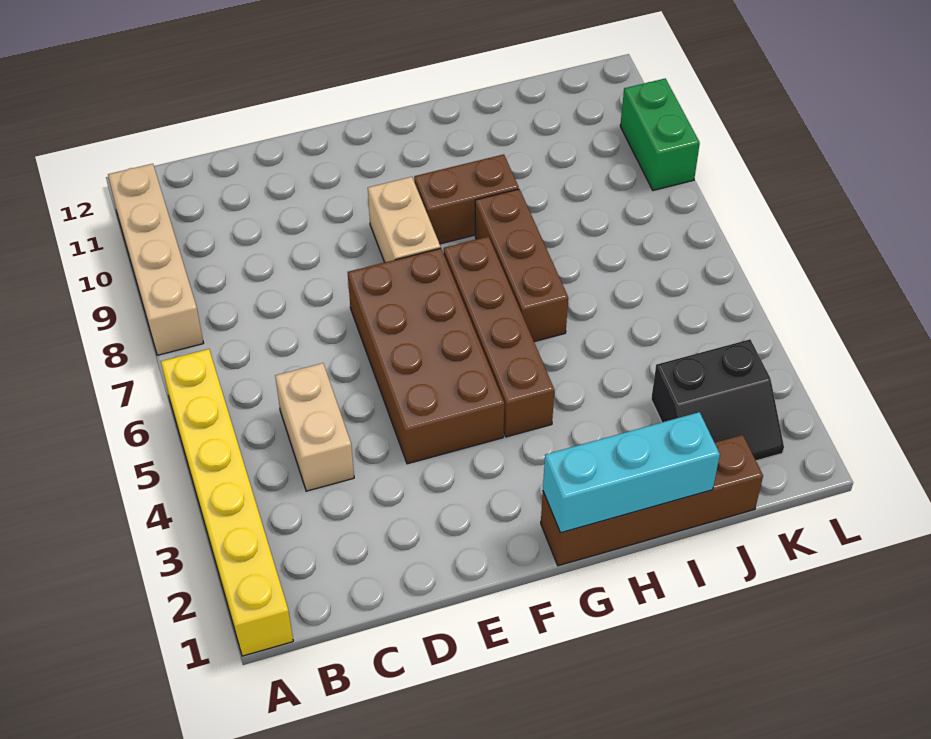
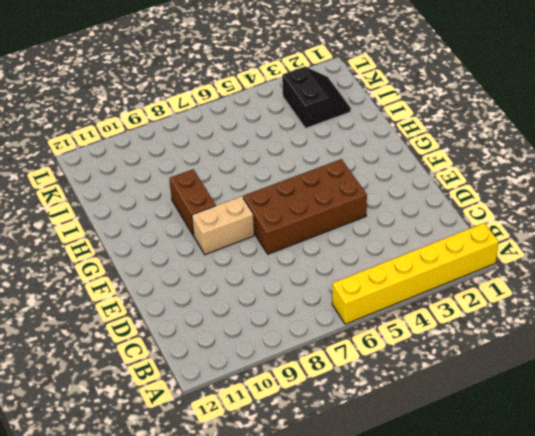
none -> tan 1x4 brick [108,164,203,355]
none -> tan 1x2 brick [275,363,354,491]
none -> brown 1x4 brick [541,435,763,566]

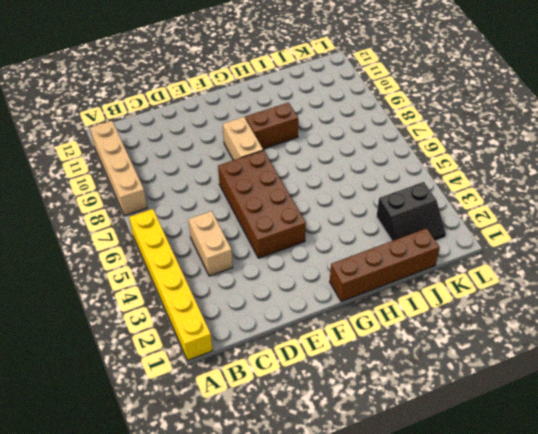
none -> brown 1x4 brick [444,237,554,437]
none -> brown 1x3 brick [475,189,568,342]
none -> green 1x2 brick [620,79,700,190]

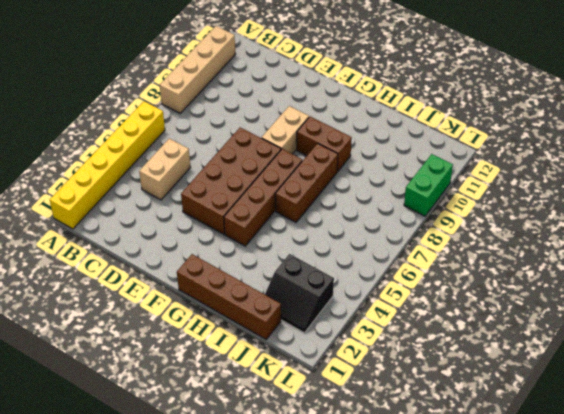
none -> cyan 1x3 brick [543,412,720,533]

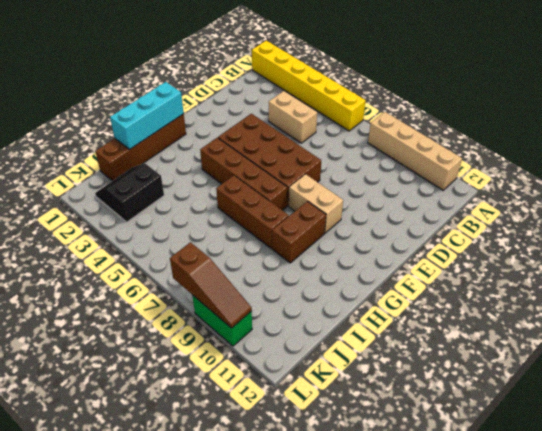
brown 1x3 slope [170,242,252,328] -> none

